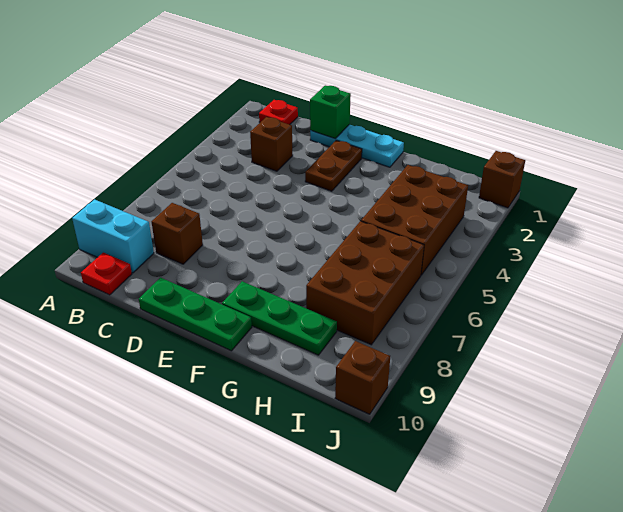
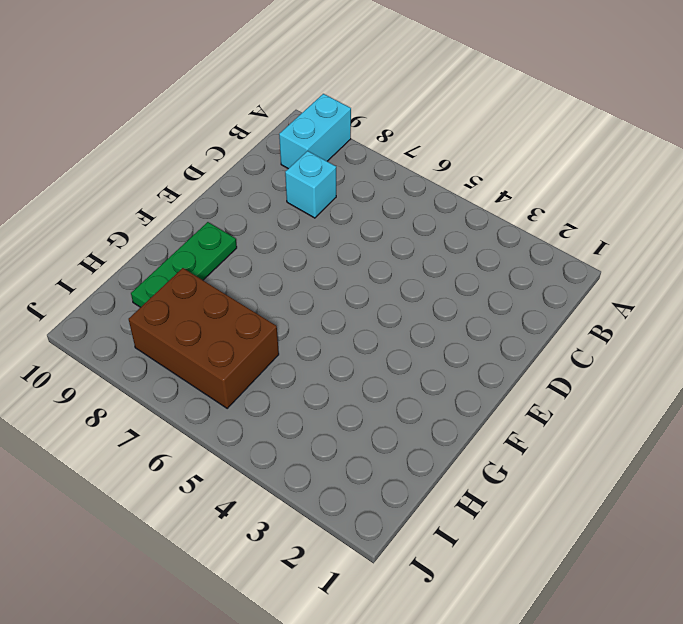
cyan 1x1 brick [285,151,336,218] -> brown 1x1 brick [152,203,203,264]
none -> red 1x1 plate [259,100,298,125]
none -> red 1x1 plate [81,252,132,295]
none -> brown 1x1 brick [250,117,293,171]

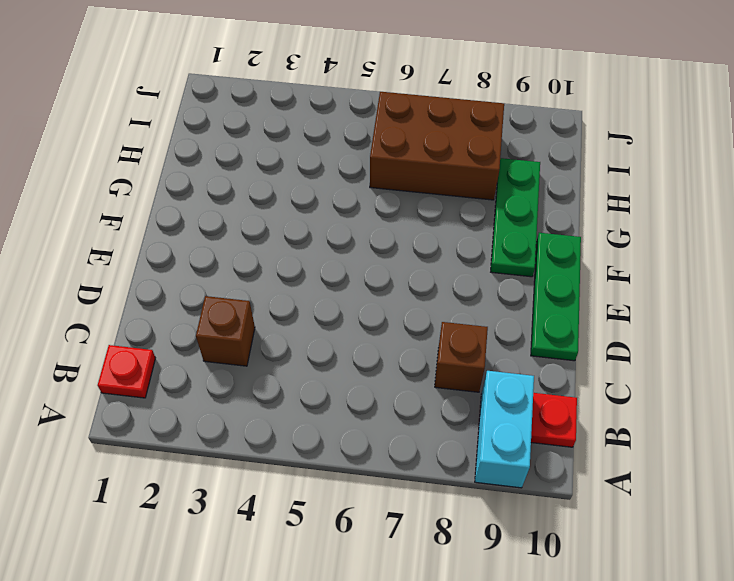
none -> cyan 1x3 plate [310,125,404,167]
none -> brown 1x2 plate [305,140,362,191]
none -> brown 2x3 brick [361,165,468,275]

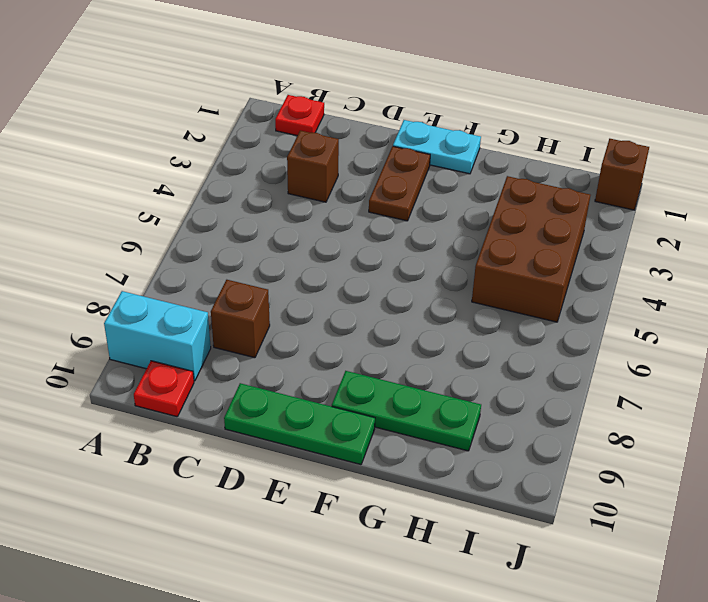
cyan 1x2 plate [393,120,481,174] -> cyan 1x3 plate [310,125,404,167]
none -> brown 2x3 brick [306,221,424,345]
none -> brown 1x1 brick [335,341,390,414]
none -> green 1x1 brick [310,86,351,138]

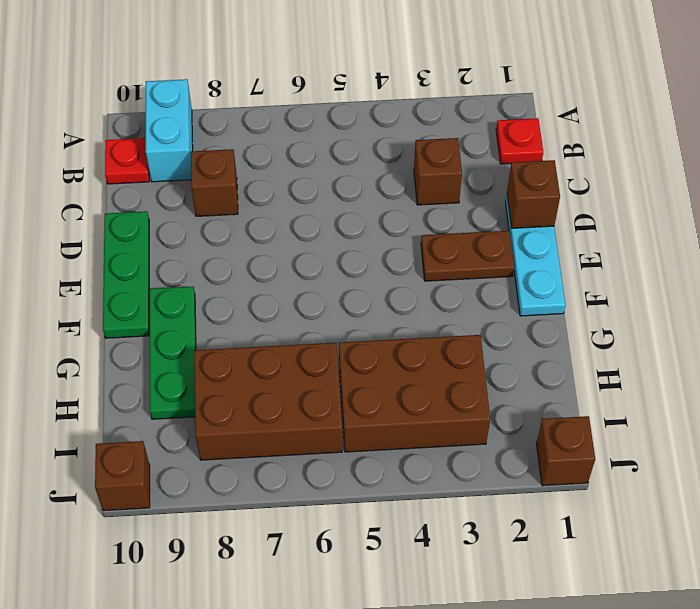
brown 1x1 brick [507,160,560,228] -> green 1x1 brick [310,86,351,138]

